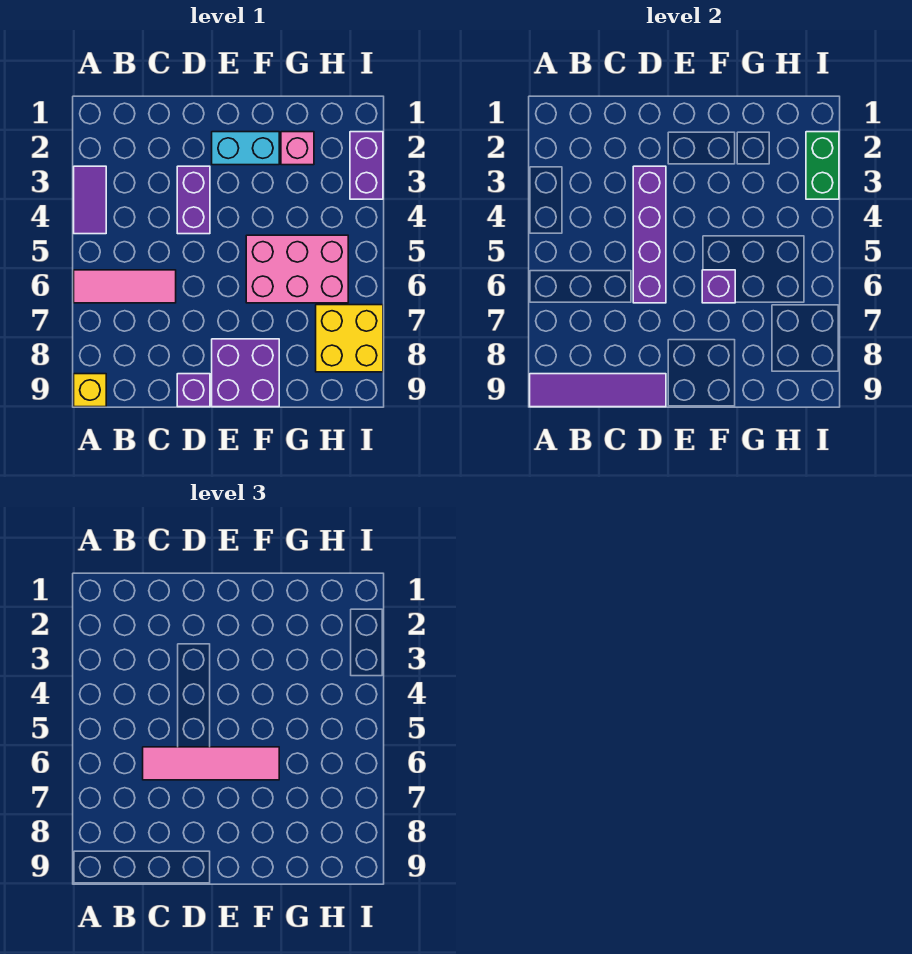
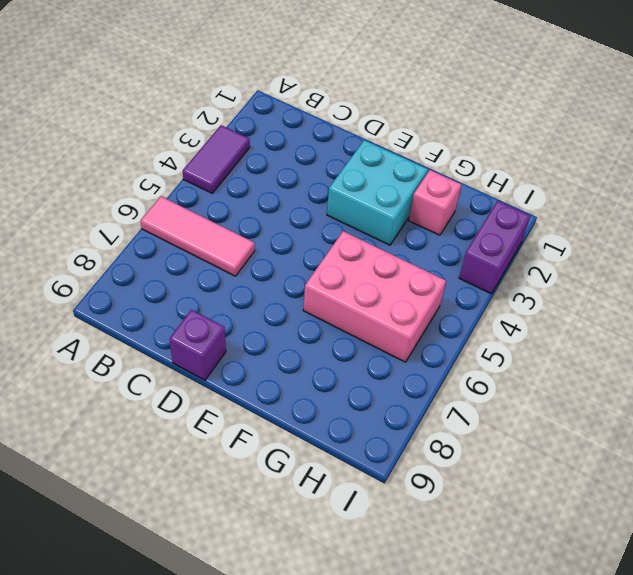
cyan 2x2 brick [327,140,428,245] -> cyan 1x2 brick [212,132,279,165]
none -> yellow 1x1 brick [74,374,106,407]
none -> purple 1x2 brick [177,166,210,234]
none -> purple 2x2 brick [212,339,279,407]

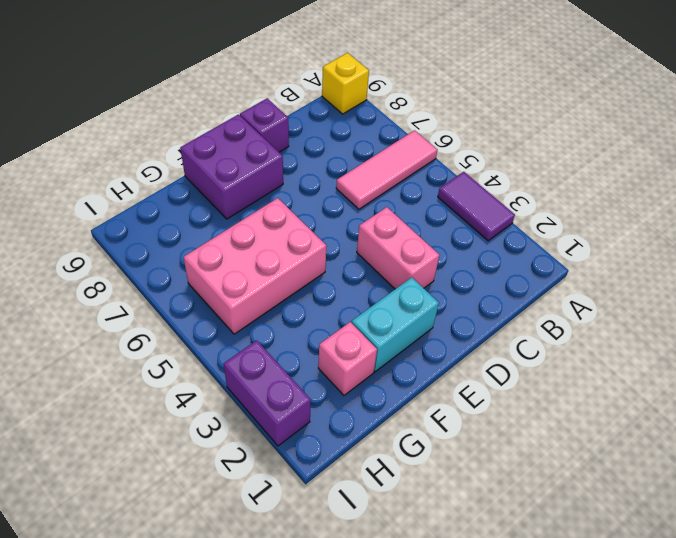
pink 1x2 brick [357,207,440,289] -> purple 1x2 brick [177,166,210,234]
none -> yellow 2x2 brick [316,305,383,372]
none -> purple 1x4 tile [530,374,666,407]
none -> purple 1x4 brick [633,166,666,303]

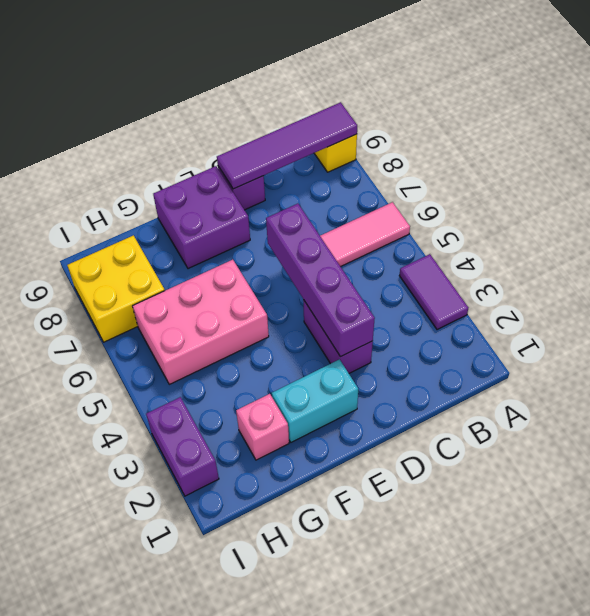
none -> purple 1x1 brick [702,270,735,303]
none -> green 1x2 brick [806,132,839,199]
none -> pink 1x4 tile [143,747,279,780]

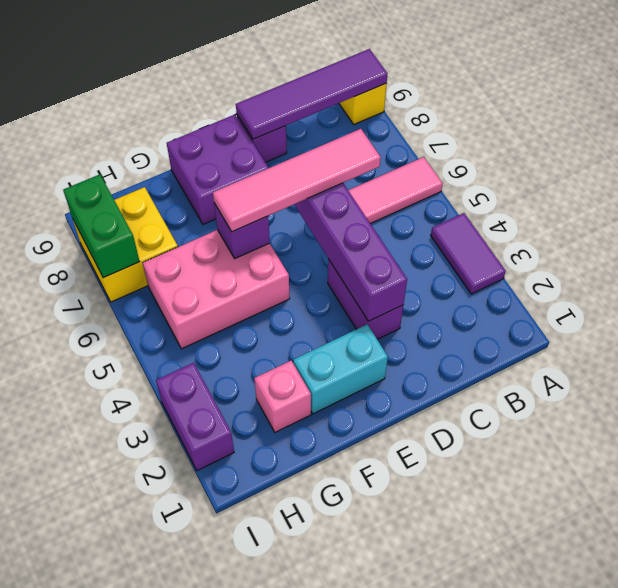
green 1x2 brick [63,174,140,278] -> green 1x2 brick moved to [806,132,839,199]

